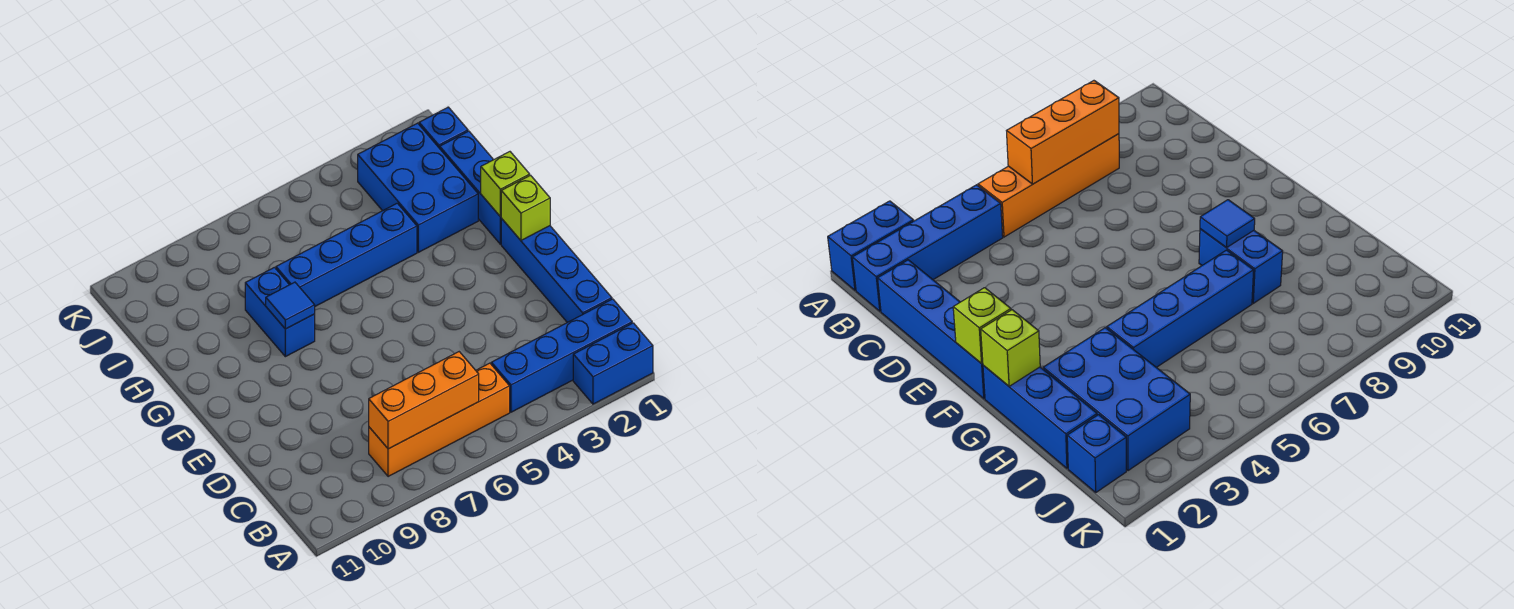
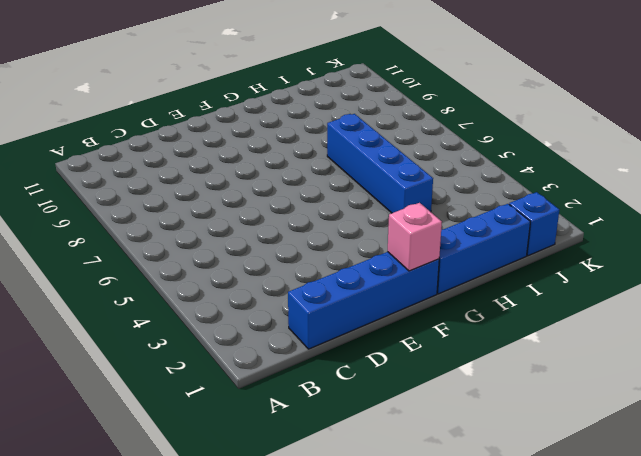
pink 1x1 brick [388,203,442,271] -> lime 1x1 brick [501,175,550,240]
none -> blue 1x2 brick [573,323,653,404]
none -> blue 1x4 brick [491,299,632,412]
none -> orange 1x4 brick [369,363,510,477]

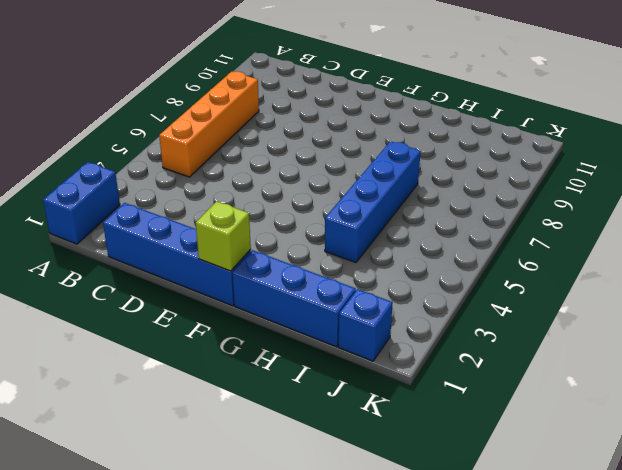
none -> blue 1x4 brick [491,299,632,412]
none -> blue 1x2 brick [245,267,315,357]
none -> blue 2x3 brick [358,123,478,252]

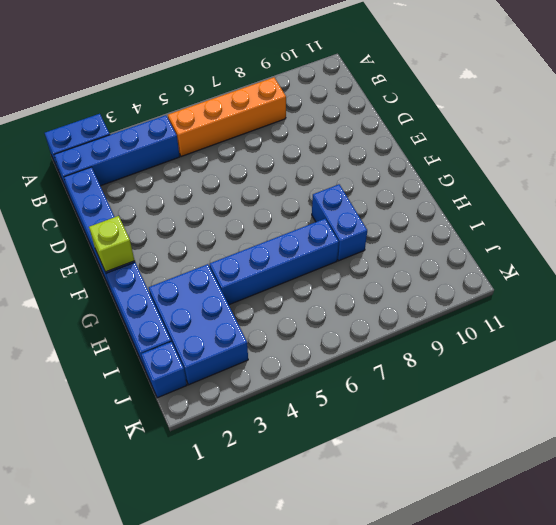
none -> orange 1x3 brick [369,352,479,449]
none -> lime 1x1 brick [481,152,530,217]
none -> blue 1x1 tile [266,282,315,329]

